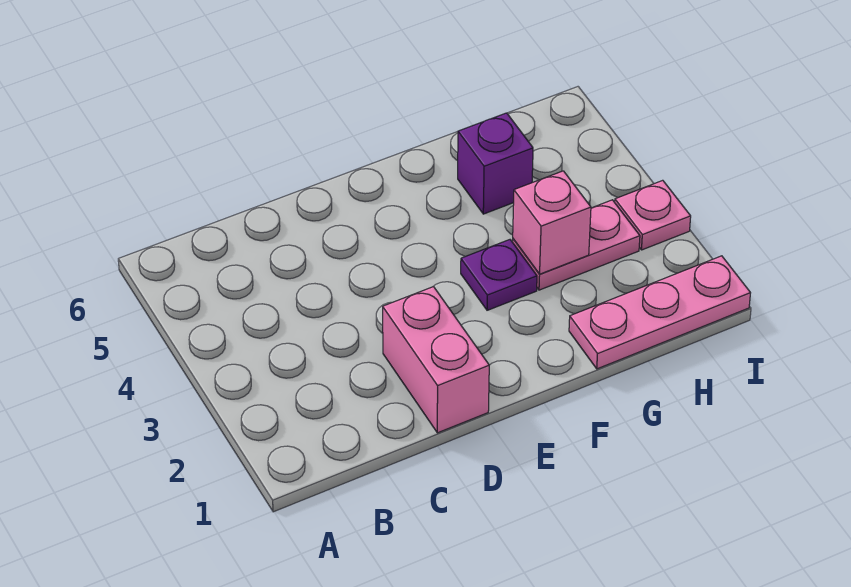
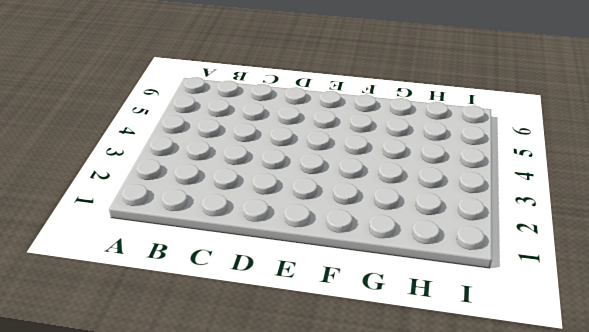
none -> pink 1x2 brick [383,287,489,433]
none -> purple 1x1 plate [461,240,537,310]

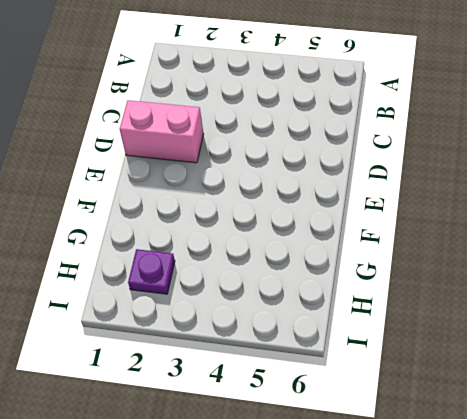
purple 1x1 plate [128,249,175,294] -> purple 1x1 plate moved to [461,240,537,310]
none -> pink 1x3 plate [569,256,750,369]
none -> pink 1x2 plate [513,200,640,290]

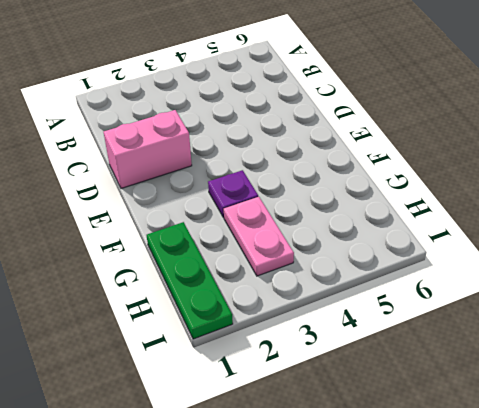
green 1x3 plate [147,222,233,339] -> pink 1x3 plate [569,256,750,369]
none -> purple 1x1 brick [458,113,533,214]
none -> pink 1x1 plate [615,180,691,250]

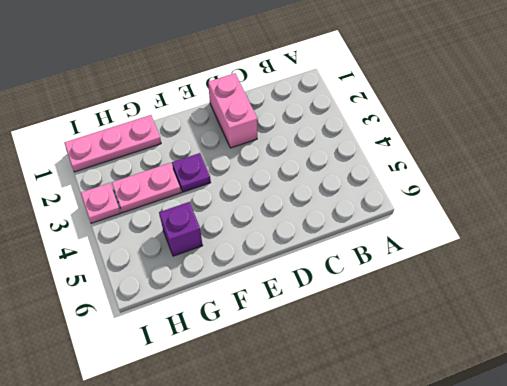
none -> pink 1x1 brick [513,171,591,274]

